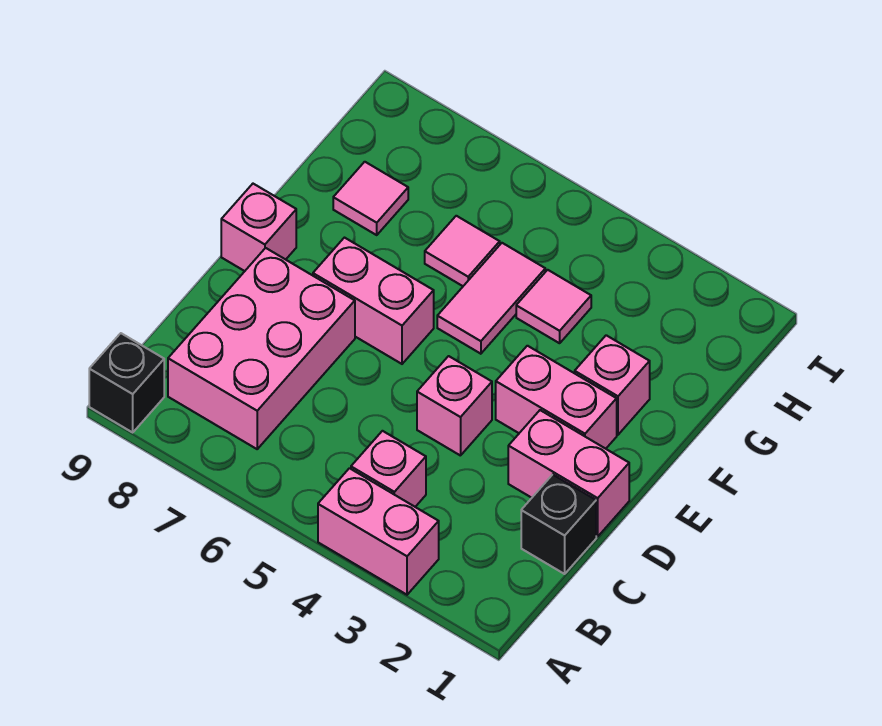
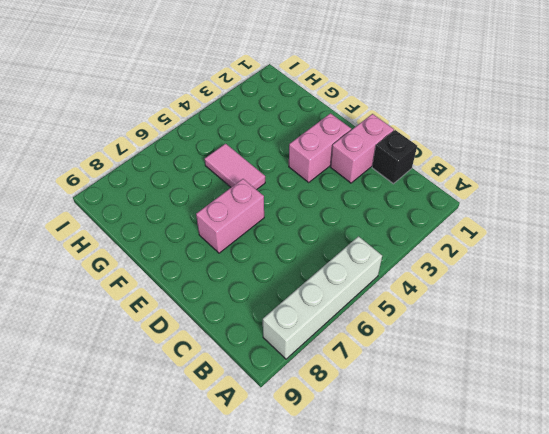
white 1x4 brick [263,236,382,359] -> none
none -> pink 1x2 brick [318,468,439,595]
none -> black 1x1 brick [89,333,164,432]
none -> pink 1x1 brick [351,431,426,507]

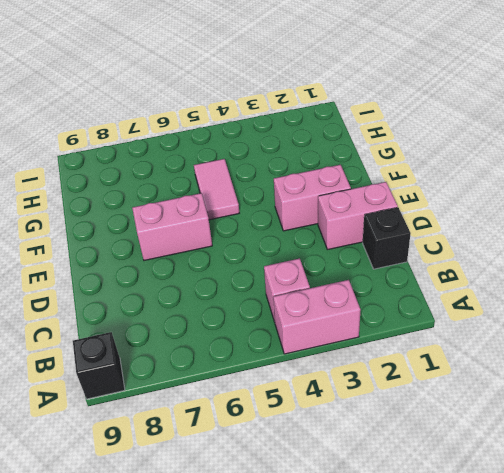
none -> pink 2x3 brick [168,248,355,449]
none -> pink 1x1 brick [417,356,492,456]
none -> pink 1x1 brick [221,184,296,271]

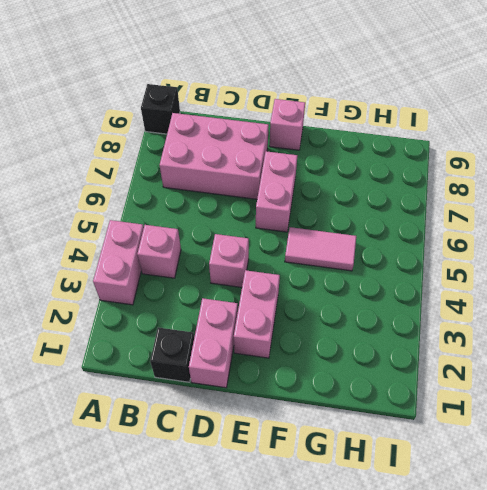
none -> pink 1x1 brick [575,335,650,435]
none -> pink 1x1 tile [516,270,591,343]
none -> pink 1x1 tile [425,216,500,286]

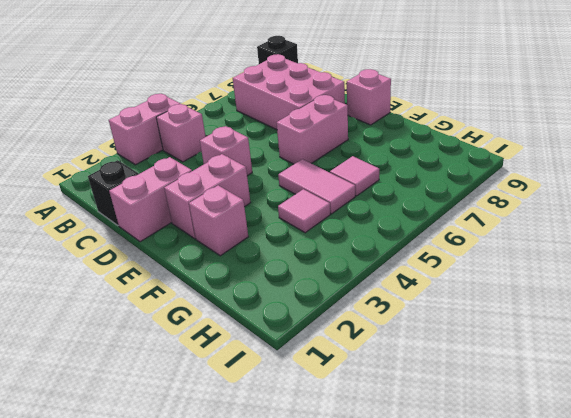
none -> pink 1x1 tile [333,162,408,235]

